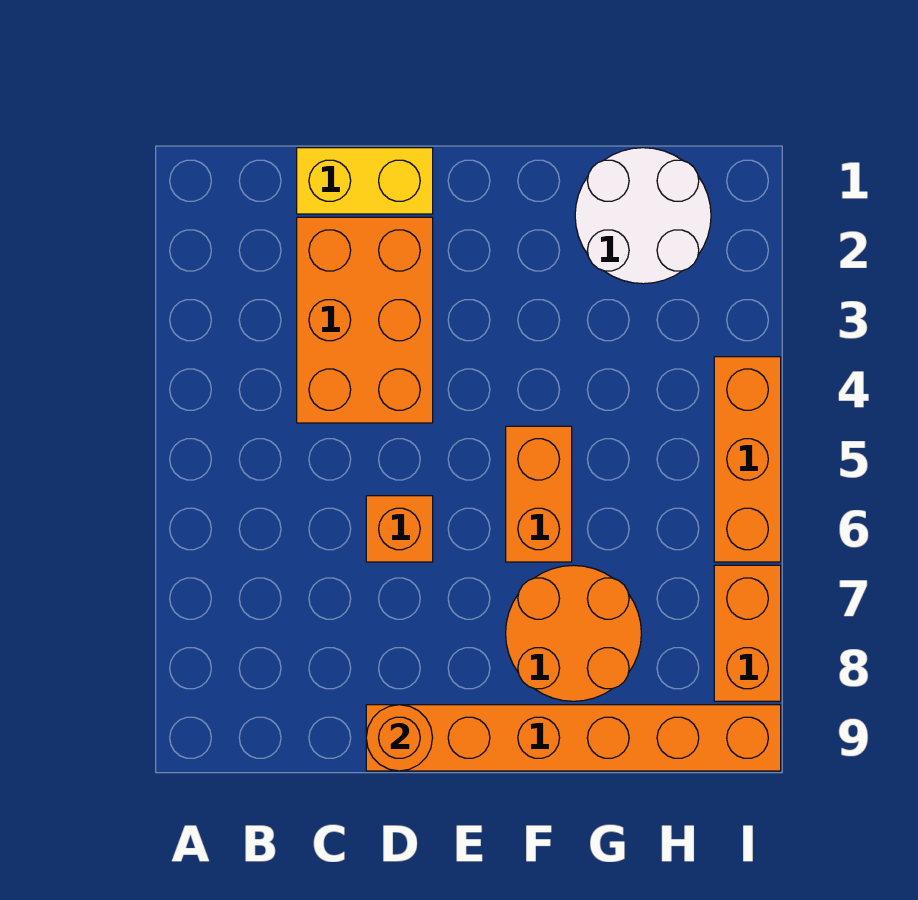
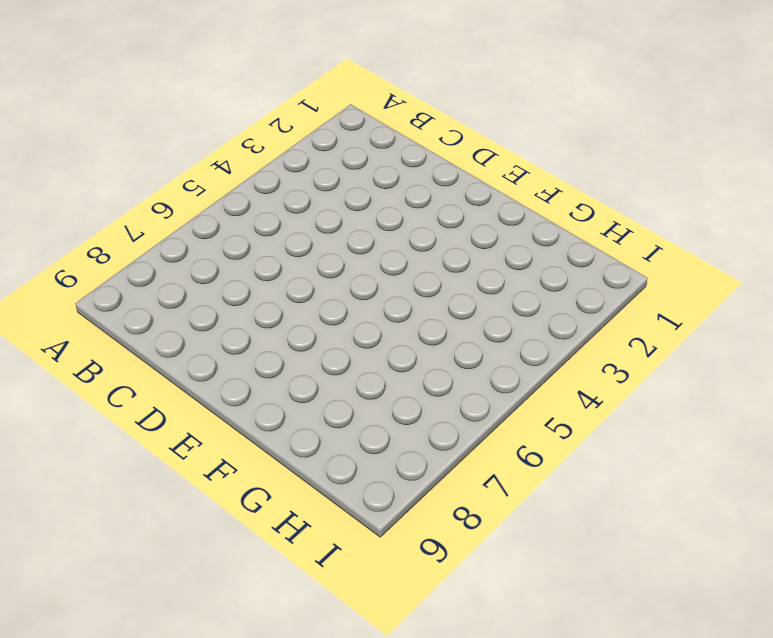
none -> yellow 1x2 brick [297,148,433,214]
none -> orange 2x3 brick [297,217,433,423]

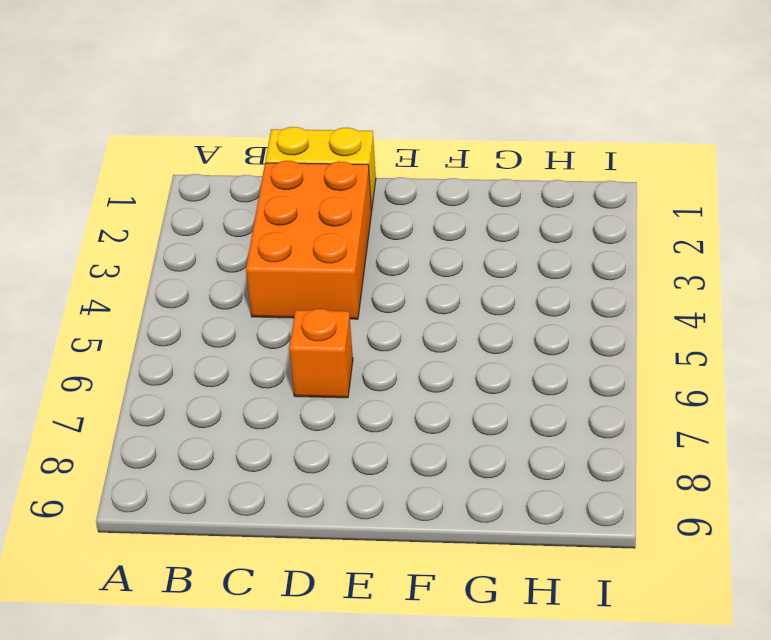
none -> orange 1x6 brick [366,705,781,771]
none -> orange 1x2 brick [506,426,572,562]

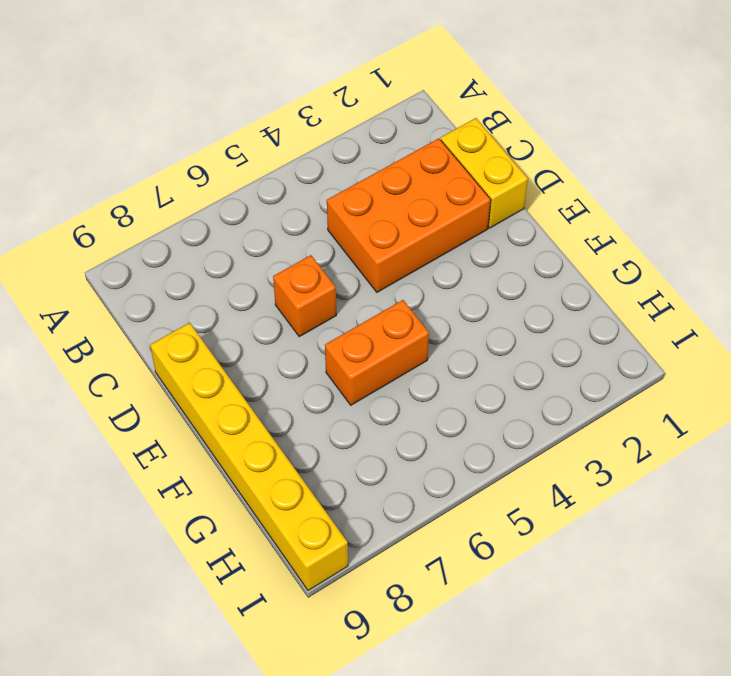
yellow 1x6 brick [150,323,348,590] -> orange 1x6 brick [366,705,781,771]
none -> orange 2x2 round brick [506,565,641,701]
none -> white 2x2 round brick [575,148,711,284]

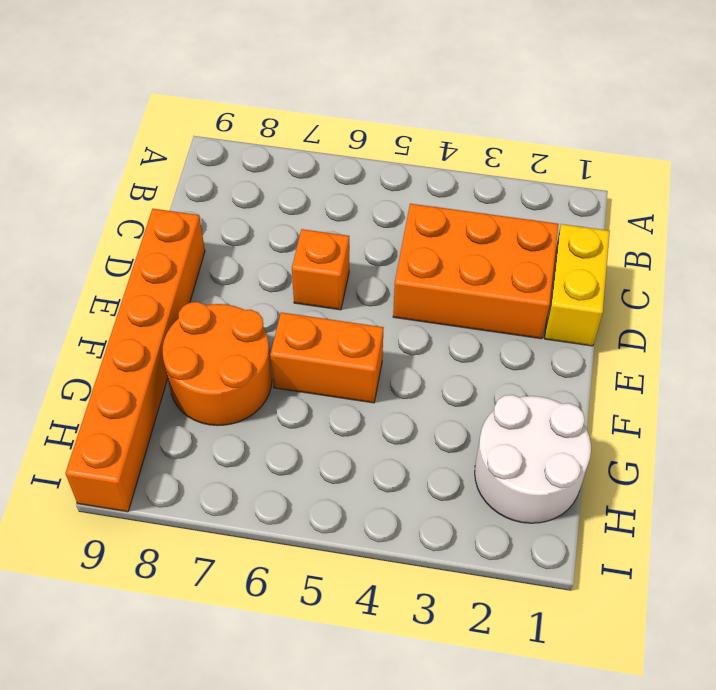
none -> orange 1x3 brick [714,357,781,562]
none -> orange 1x2 brick [714,565,781,701]

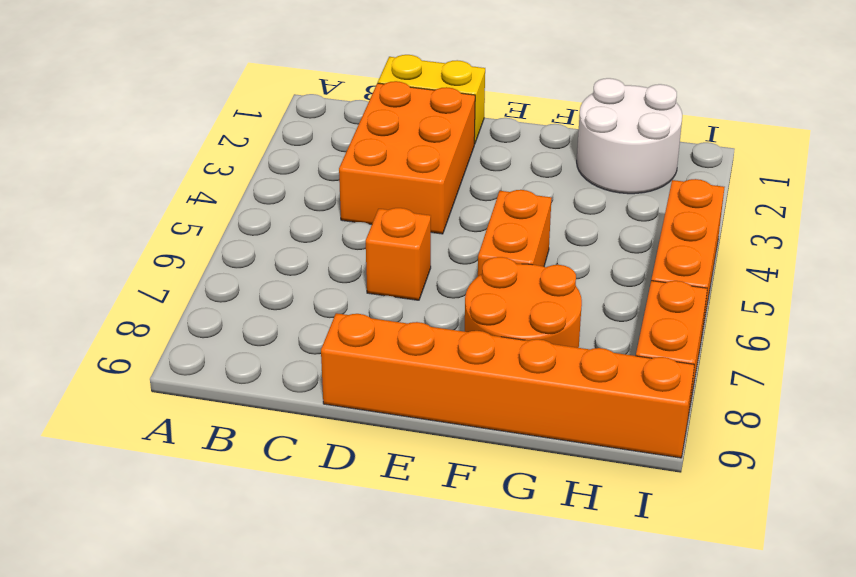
none -> orange 1x1 round brick [366,705,433,771]

